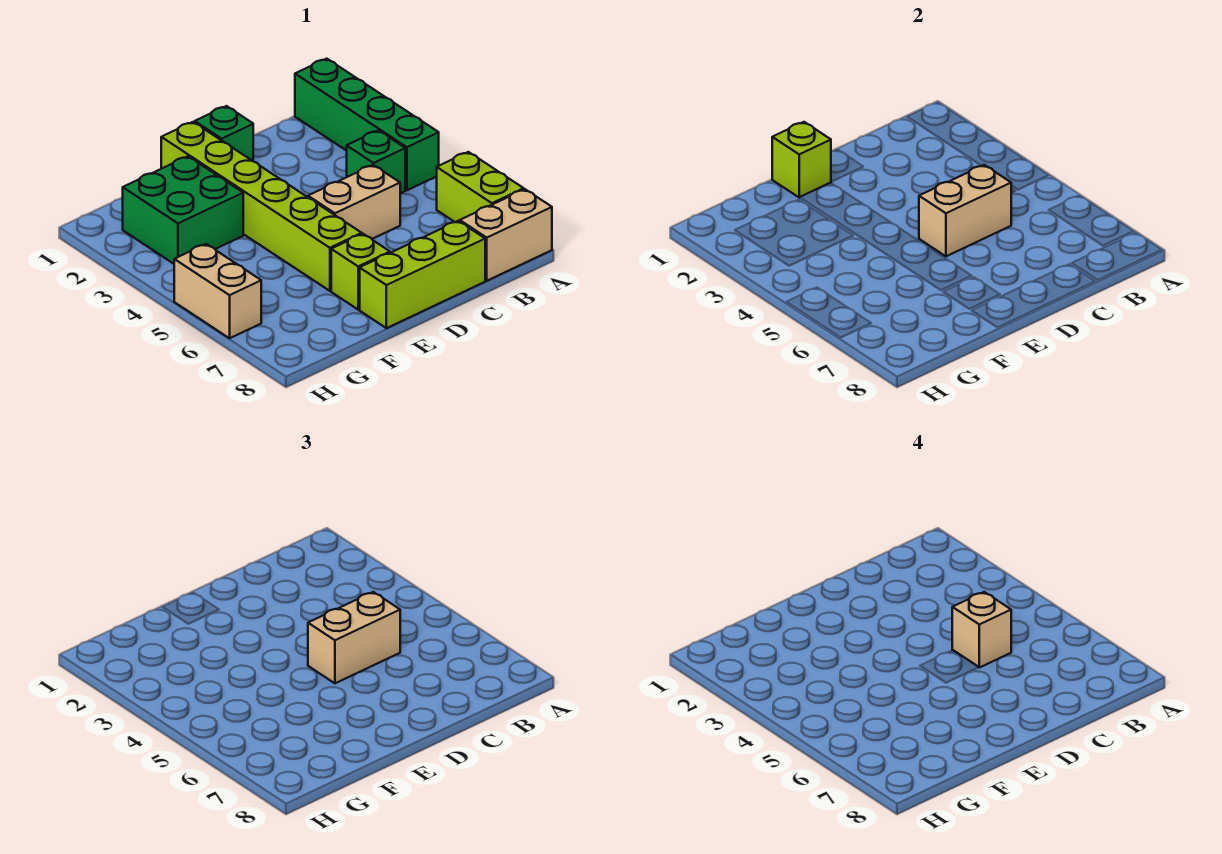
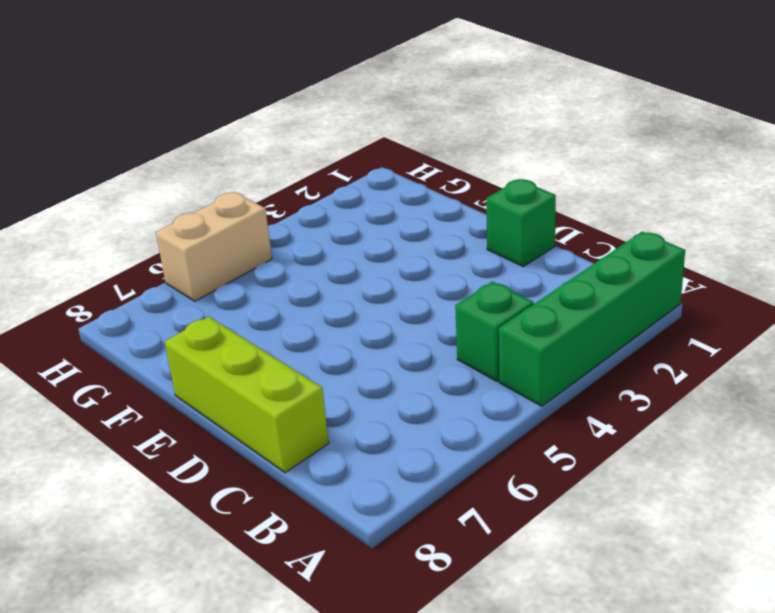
none -> lime 1x2 brick [437,152,524,222]
none -> tan 1x2 brick [460,189,552,281]
none -> tan 1x2 brick [308,165,400,239]

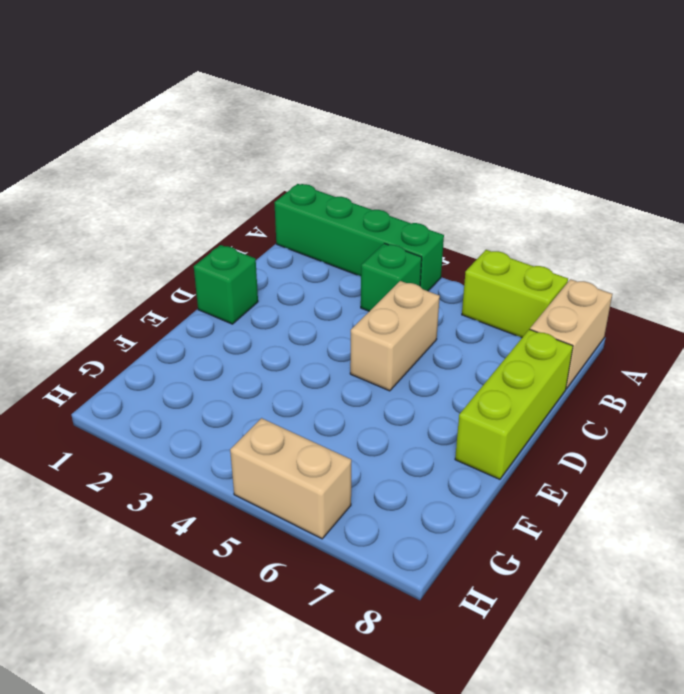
none -> lime 1x6 brick [161,122,362,291]
none -> lime 1x1 brick [331,234,390,309]
none -> green 2x2 brick [123,156,243,264]

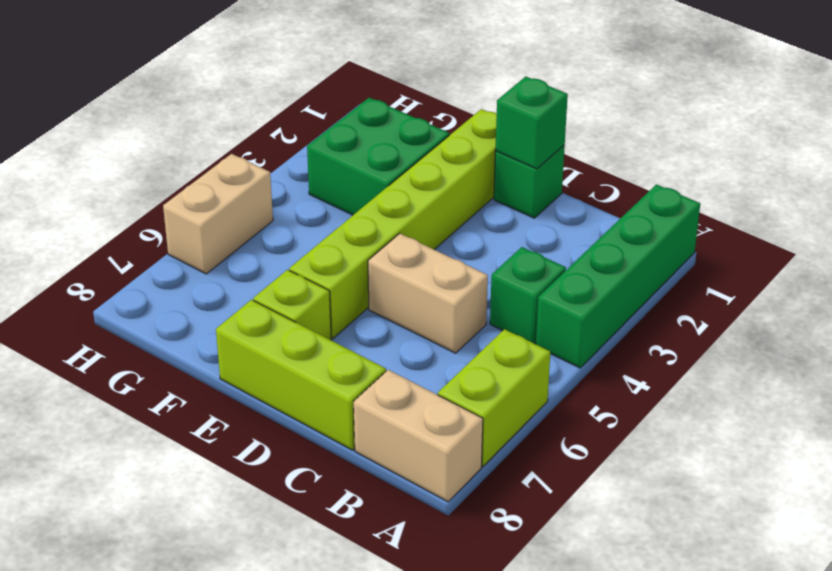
green 1x1 brick [495,77,568,169] -> none
none -> tan 1x2 brick [919,165,1011,256]
none -> lime 1x1 brick [772,122,831,197]
none -> tan 1x2 brick [308,592,400,683]

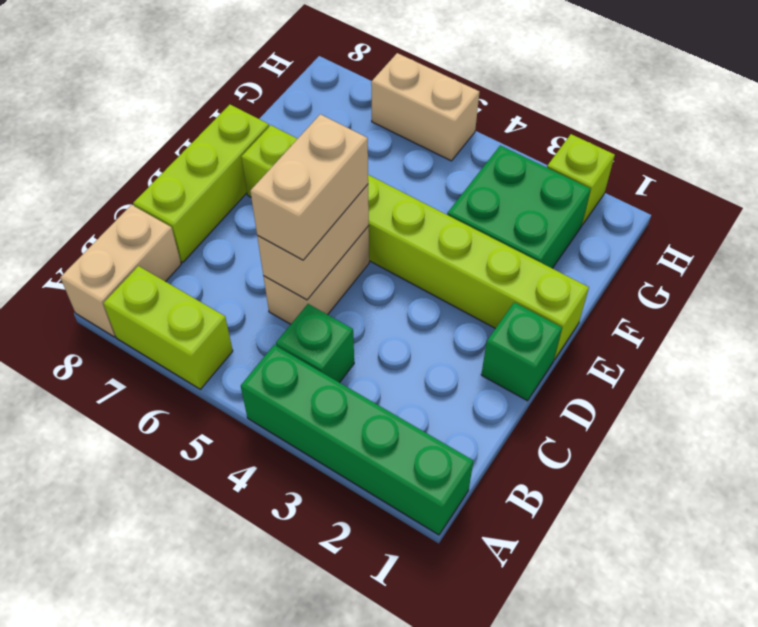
lime 1x1 brick [547,134,615,225] -> lime 1x1 brick moved to [772,122,831,197]
none -> tan 1x1 brick [952,592,1011,668]

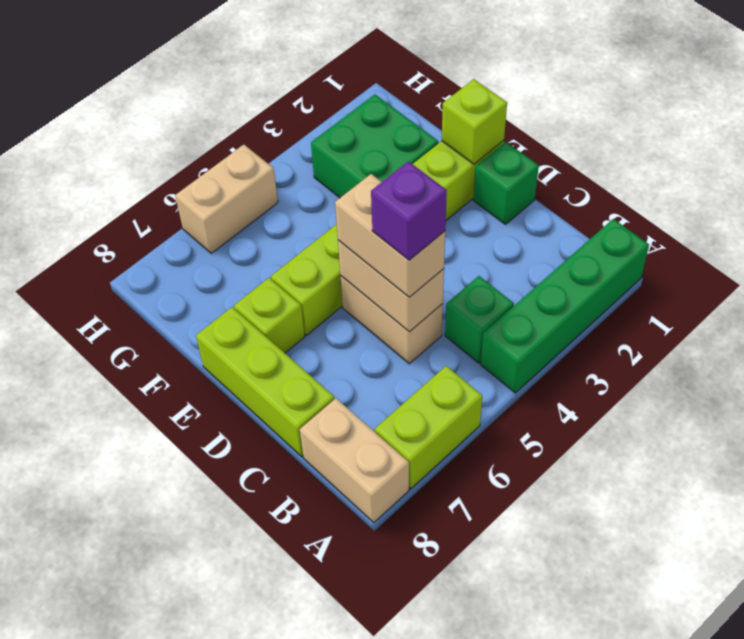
purple 1x1 brick [371,161,447,260] -> tan 1x1 brick [952,592,1011,668]

